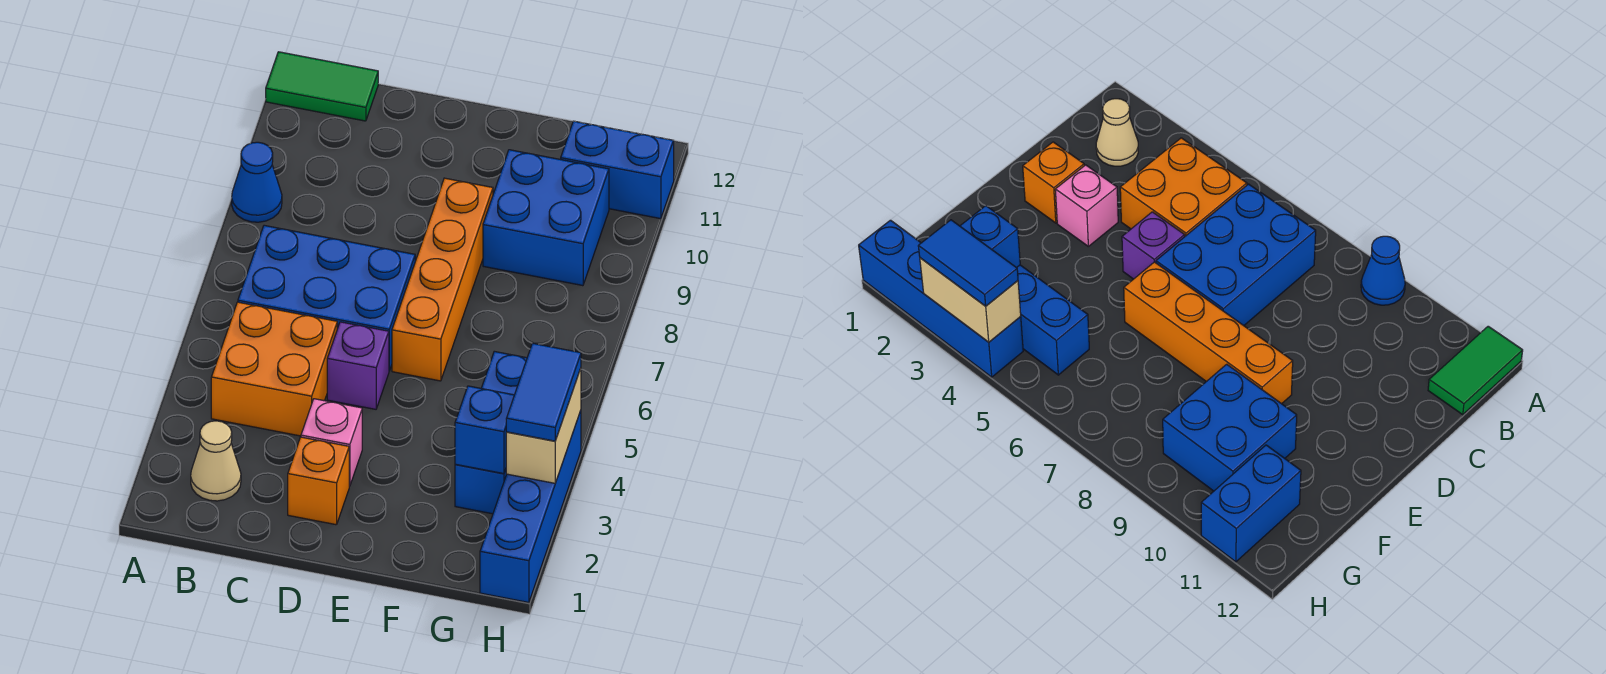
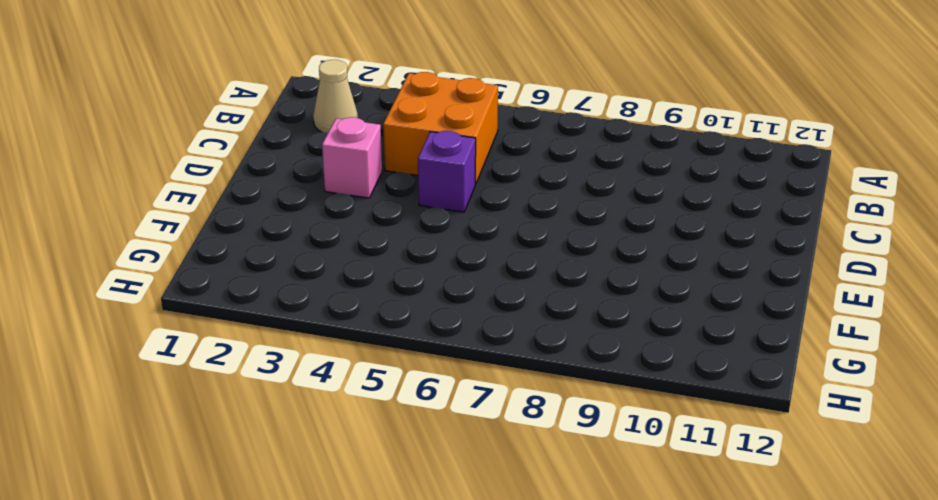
none -> blue 1x1 cone [232,142,282,222]
none -> green 1x2 tile [266,52,378,121]
none -> blue 2x3 brick [238,225,415,371]

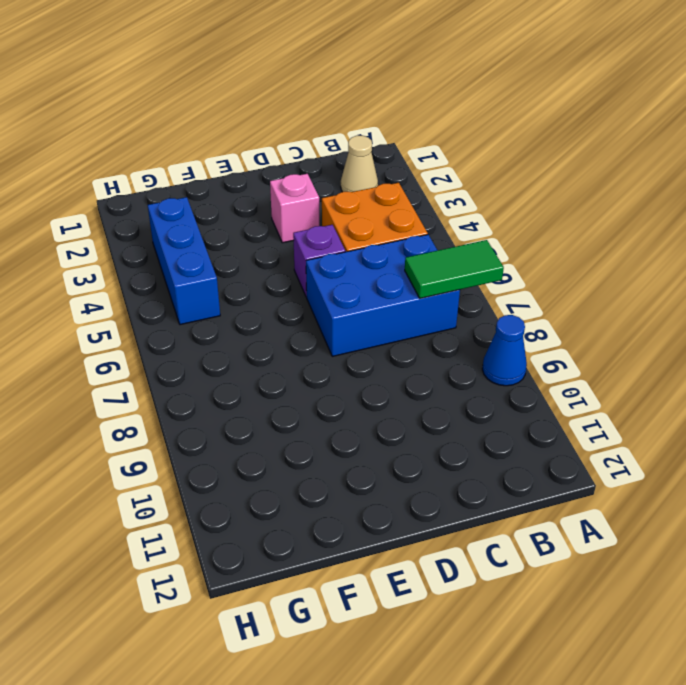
green 1x2 tile [405,240,504,298] -> green 1x2 tile moved to [266,52,378,121]
none -> orange 1x1 brick [288,437,349,525]
none -> orange 1x4 brick [392,178,493,381]
none -> blue 2x2 brick [483,150,609,286]

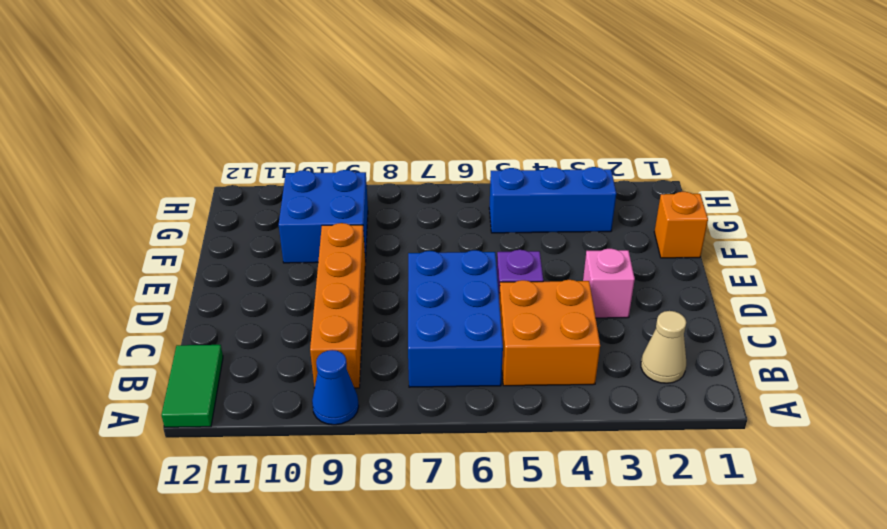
orange 1x4 brick [310,223,365,388] -> orange 1x4 brick turned to [392,178,493,381]
orange 1x1 brick [654,192,708,258] -> orange 1x1 brick moved to [288,437,349,525]
none -> blue 1x2 brick [561,121,674,219]
none -> blue 1x4 brick [480,411,581,603]
none -> blue 1x1 brick [455,386,514,474]

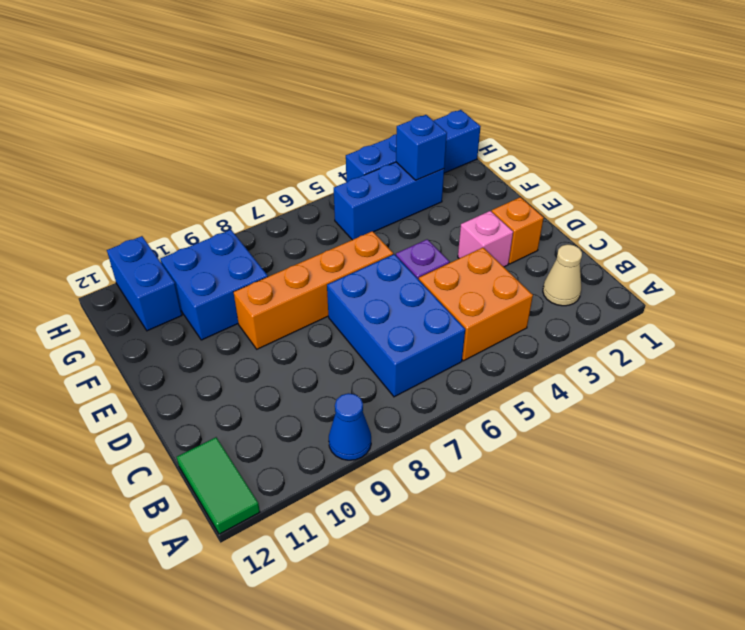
none -> tan 1x2 brick [506,368,581,483]
none -> blue 1x2 tile [506,343,581,441]

